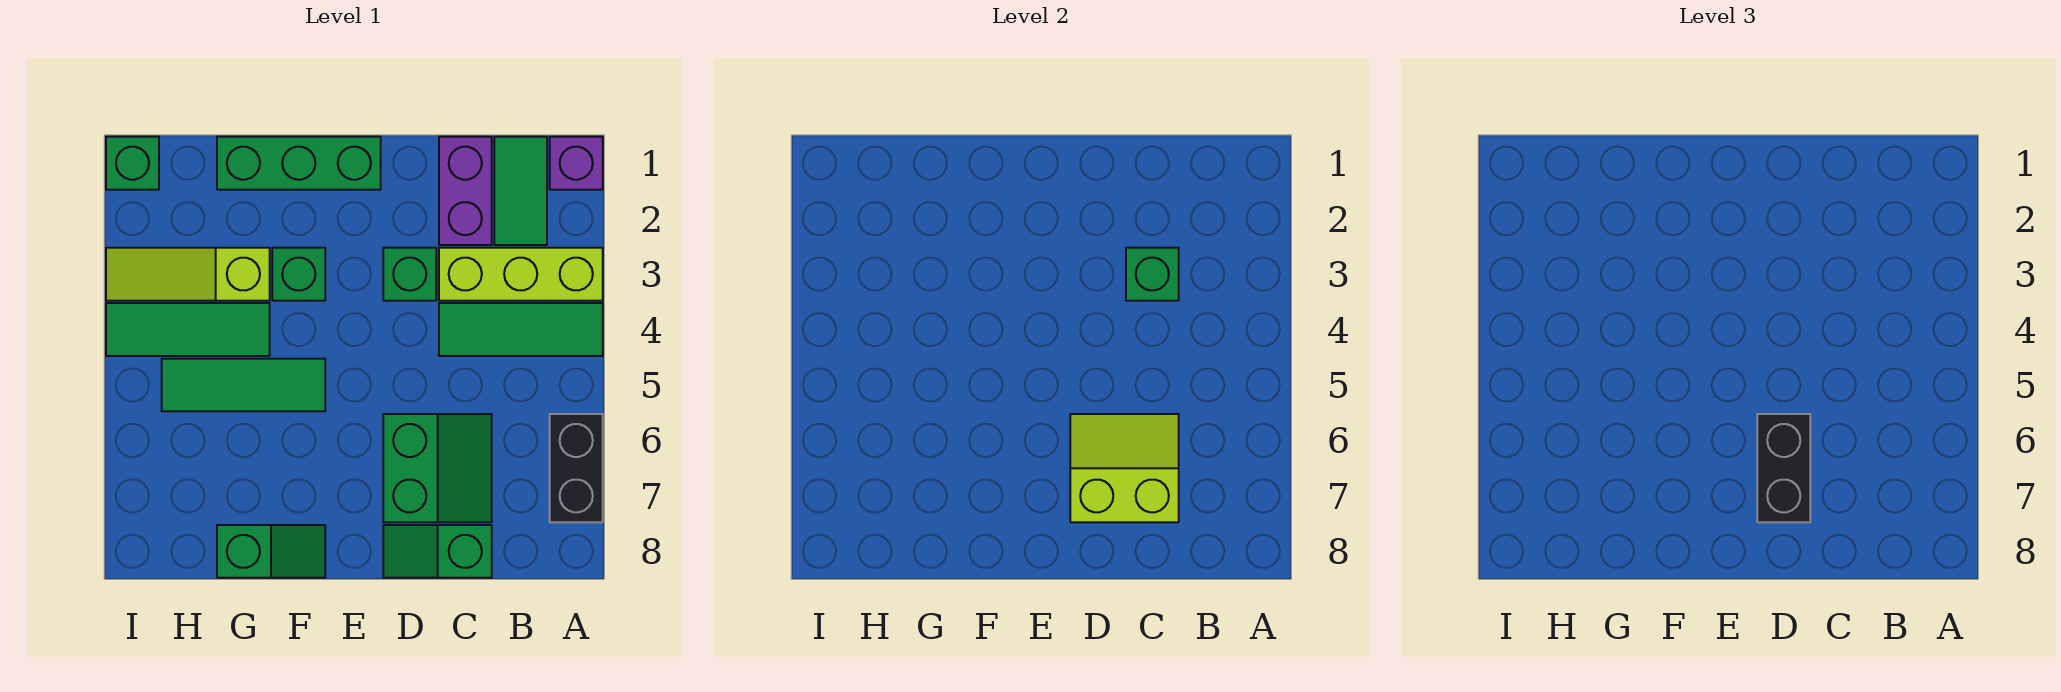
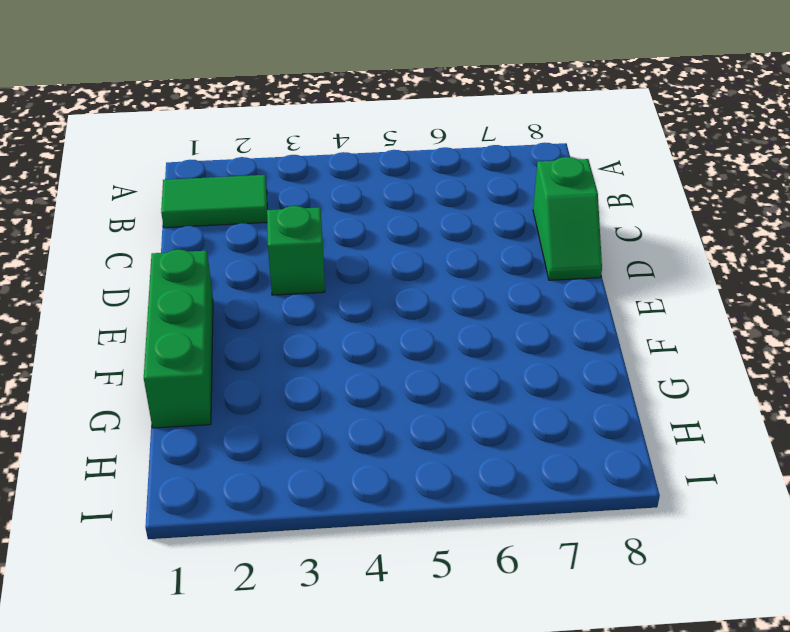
none -> purple 1x1 brick [550,137,603,190]
none -> lime 1x3 brick [439,248,603,301]
none -> green 1x3 tile [439,303,603,356]

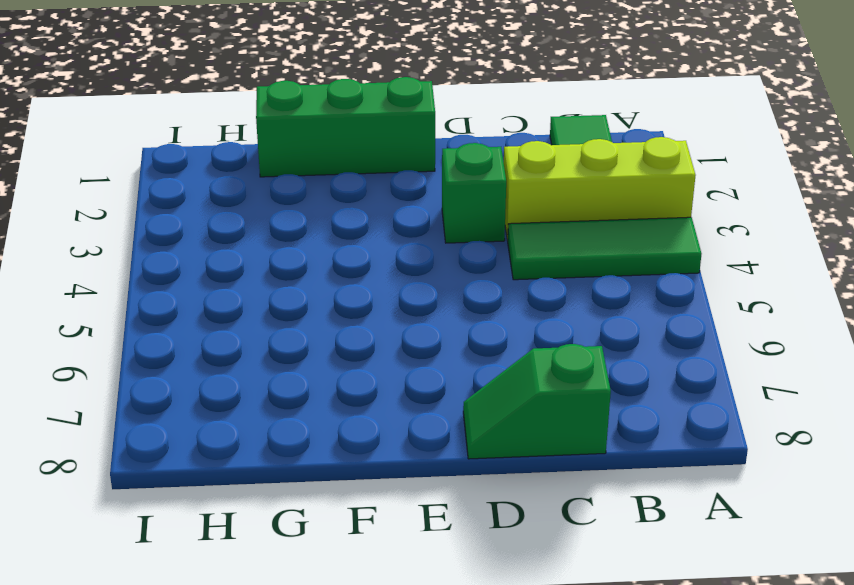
none -> purple 1x1 brick [550,137,603,190]
none -> black 1x2 brick [550,414,603,522]
none -> purple 1x2 brick [439,137,492,245]

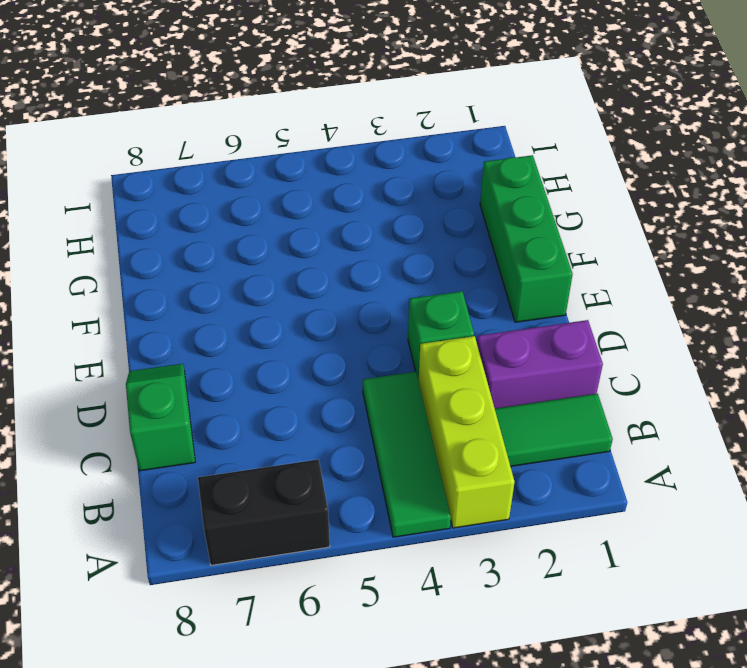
none -> purple 1x1 brick [550,137,603,190]
none -> green 2x2 slope [383,414,492,522]
none -> green 1x1 brick [272,248,325,301]

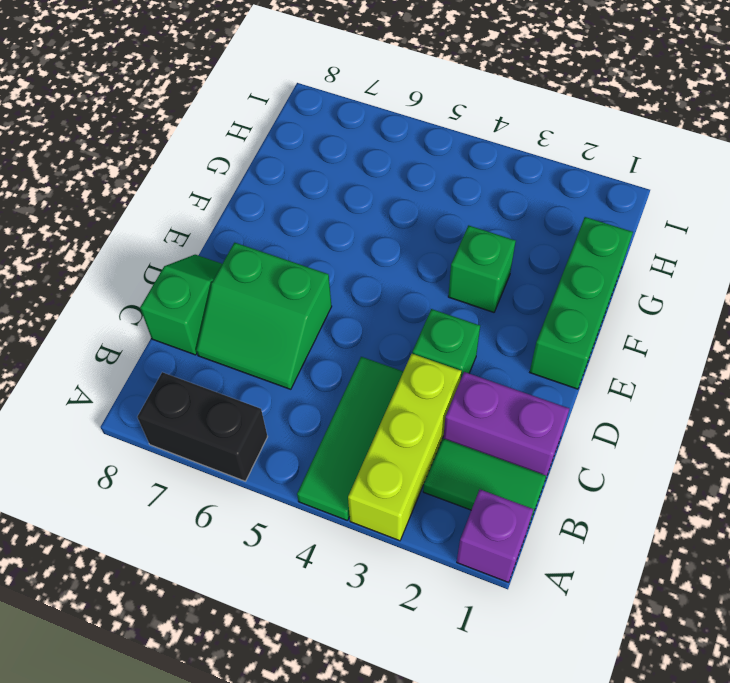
none -> green 1x3 tile [162,359,325,411]
none -> green 1x2 slope [217,525,325,578]
none -> lime 1x3 slope [106,248,270,301]

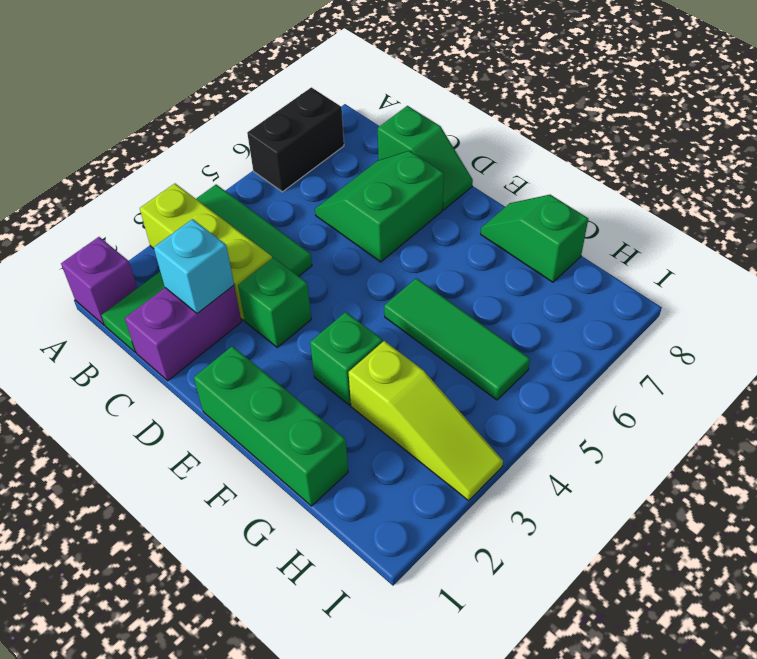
cyan 1x1 brick [154,219,234,313] -> none
none -> green 1x3 tile [106,303,270,356]
none -> green 1x1 brick [106,137,159,190]
none -> green 1x1 brick [1126,248,1179,301]

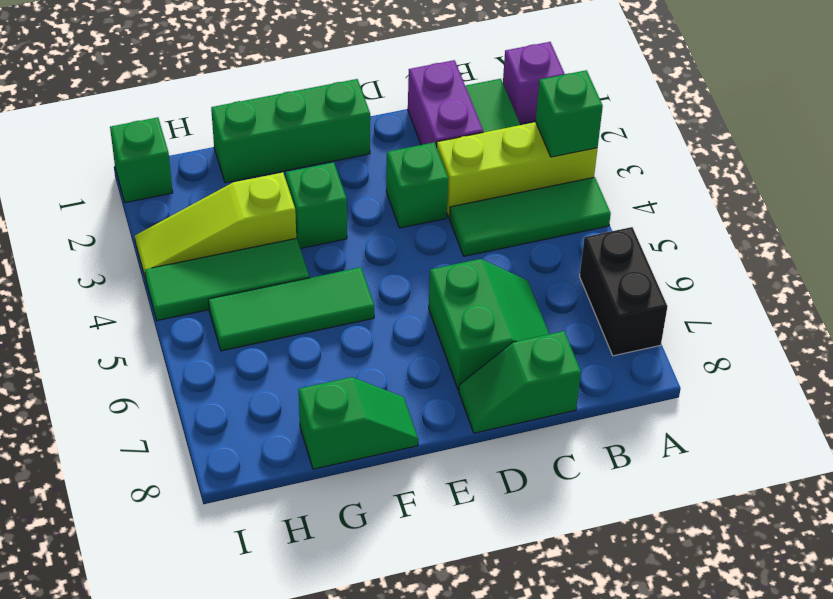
green 1x1 brick [536,70,603,157] -> green 1x1 brick moved to [1126,248,1179,301]
none -> lime 2x2 slope [1070,414,1179,522]
none -> black 1x2 brick [1757,414,1810,522]

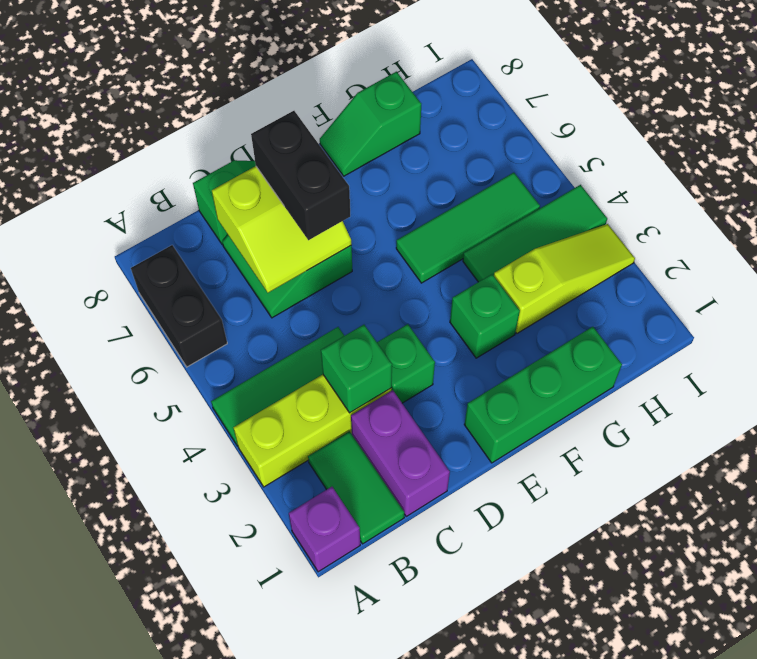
none -> green 1x1 brick [106,137,159,190]

